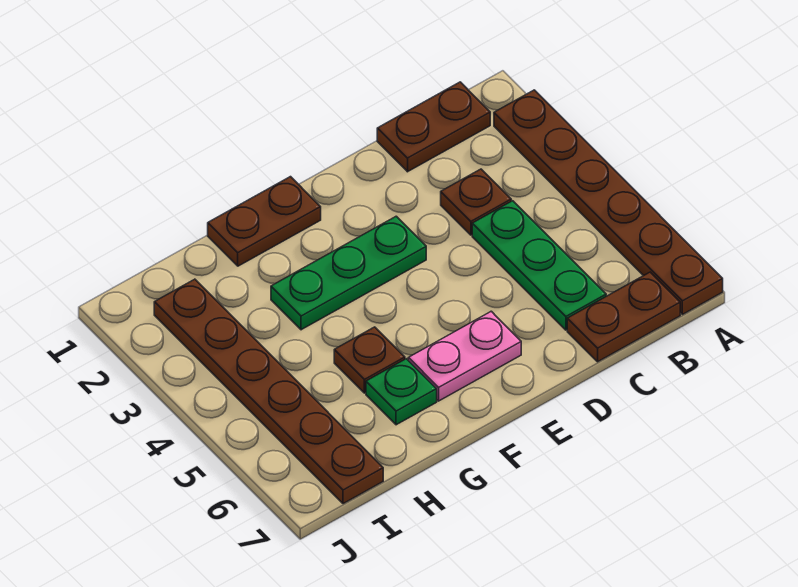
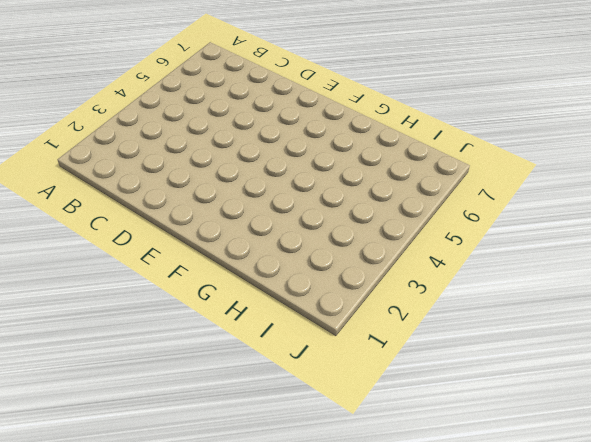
none -> brown 1x6 plate [494,90,723,314]
none -> brown 1x2 plate [377,82,490,172]

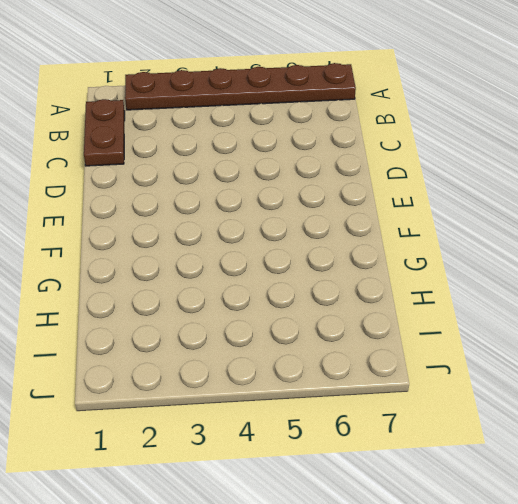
none -> brown 1x2 plate [567,272,680,362]
none -> brown 1x1 plate [441,169,511,235]

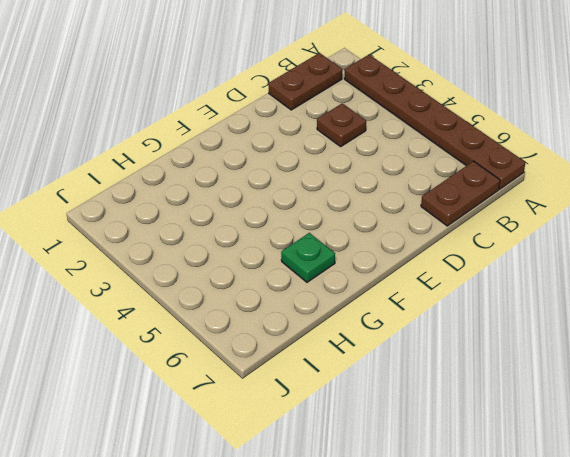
none -> green 1x3 plate [472,201,606,330]
none -> green 1x3 plate [271,216,426,330]

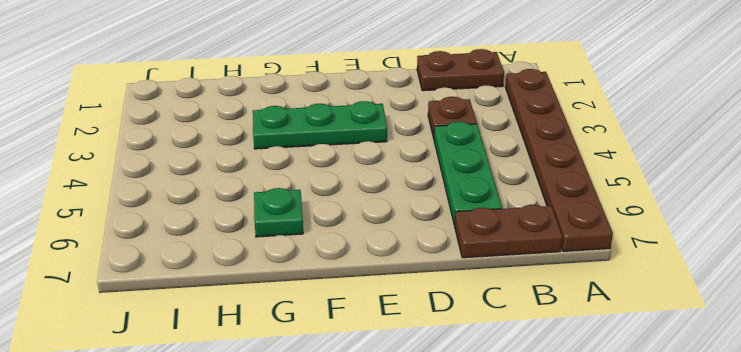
none -> pink 1x2 plate [408,311,521,401]
none -> brown 1x2 plate [208,177,321,266]

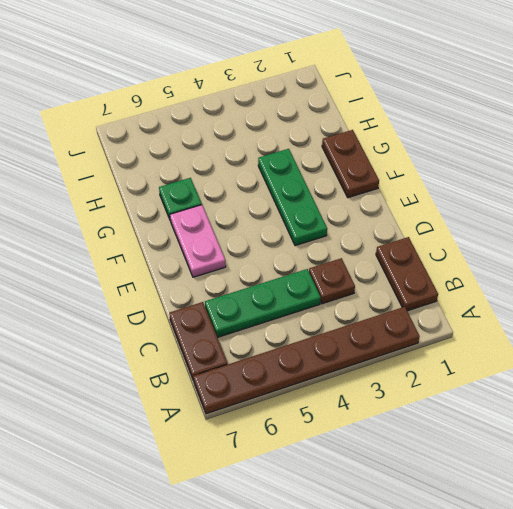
none -> brown 1x1 plate [334,327,405,393]
none -> brown 1x6 plate [154,279,383,504]

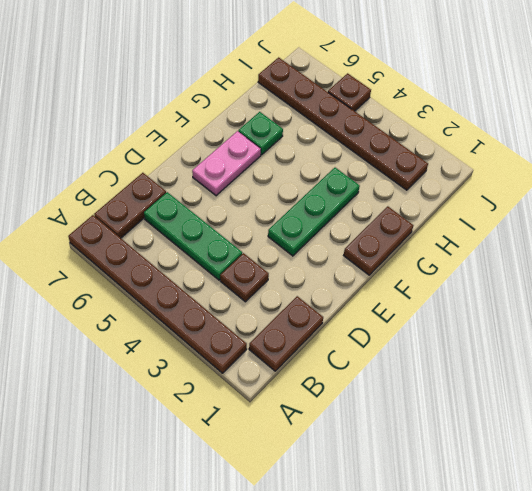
brown 1x1 plate [328,73,371,111] -> brown 1x1 plate moved to [334,327,405,393]

